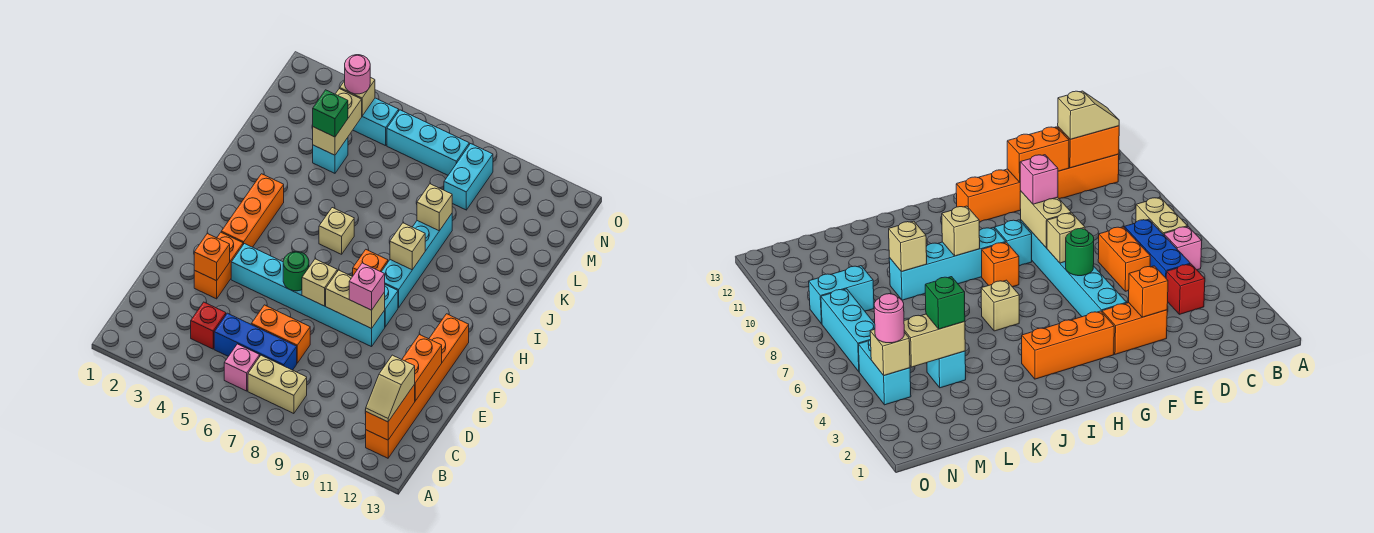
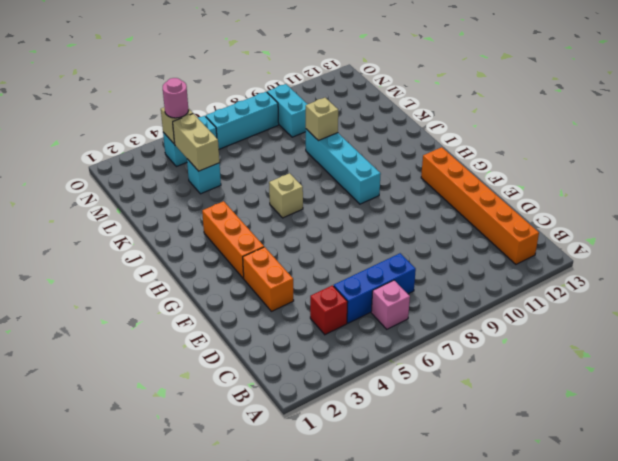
none -> tan 1x2 brick [248,355,307,414]
none -> orange 1x2 brick [251,305,310,363]
none -> cyan 1x6 brick [231,244,385,347]
none -> cyan 1x1 brick [385,285,398,327]

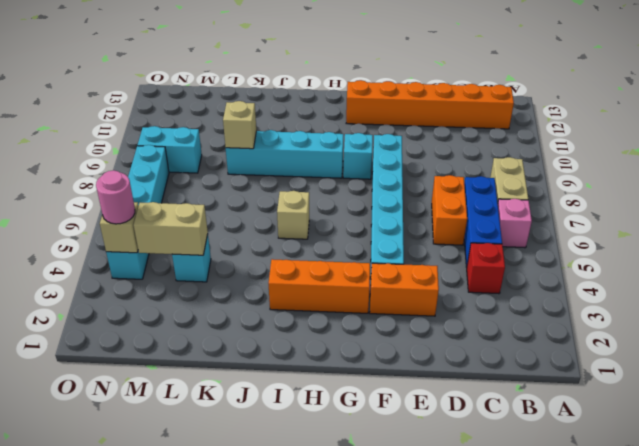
none -> orange 1x1 brick [353,250,388,275]
none -> orange 1x2 brick [366,384,415,440]
none -> orange 1x2 brick [402,334,442,401]
none -> orange 1x1 brick [194,234,230,281]

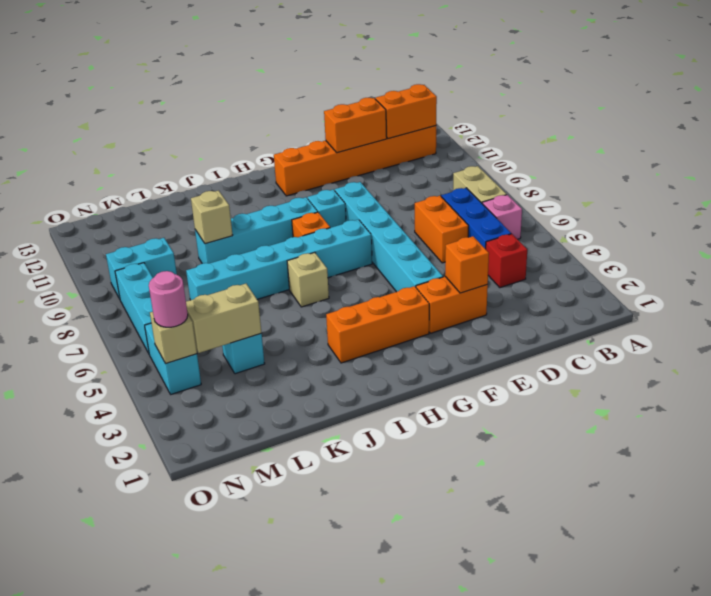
cyan 1x6 brick [186,220,372,300] -> none
none -> green 1x1 round brick [283,252,309,291]
none -> tan 1x1 brick [302,259,337,306]
none -> tan 1x2 brick [326,270,385,328]
none -> tan 1x1 brick [390,223,425,270]

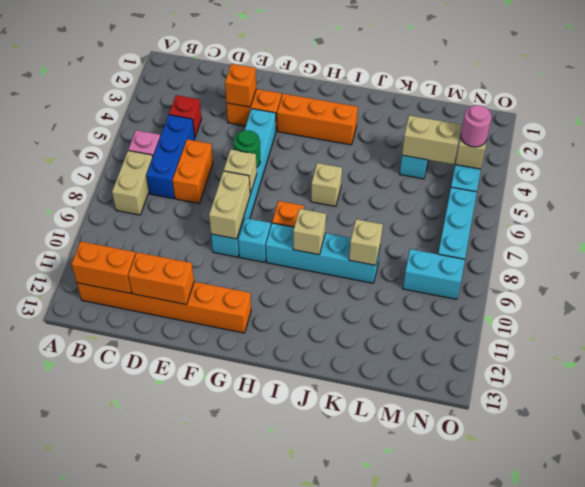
none -> tan 1x2 slope [366,355,415,422]
none -> pink 1x1 brick [349,263,385,310]
none -> green 1x1 brick [313,90,348,137]

